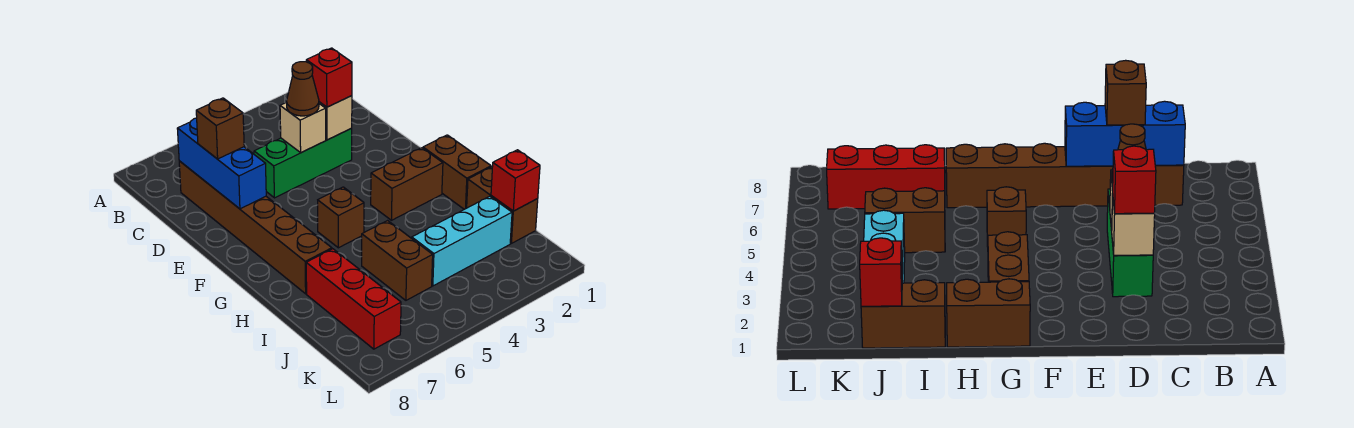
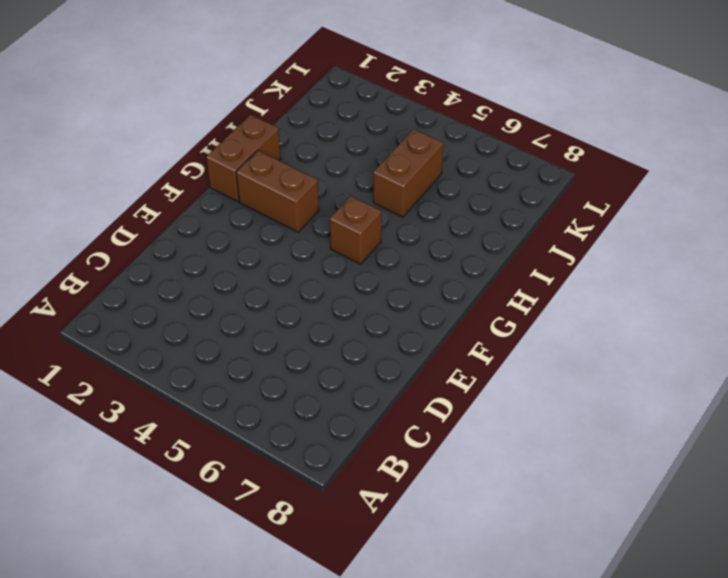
none -> brown 1x6 brick [179,161,332,294]
none -> green 1x3 brick [254,128,352,198]
none -> brown 1x2 brick [467,167,538,243]

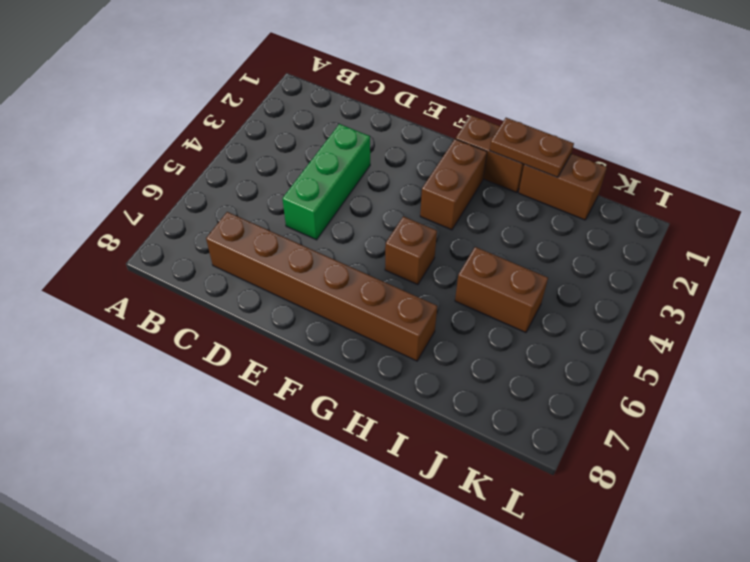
brown 1x2 plate [490,118,574,177] -> none
none -> red 1x3 brick [306,249,401,349]
none -> cyan 1x3 brick [412,196,512,286]
none -> blue 1x3 brick [177,118,266,209]

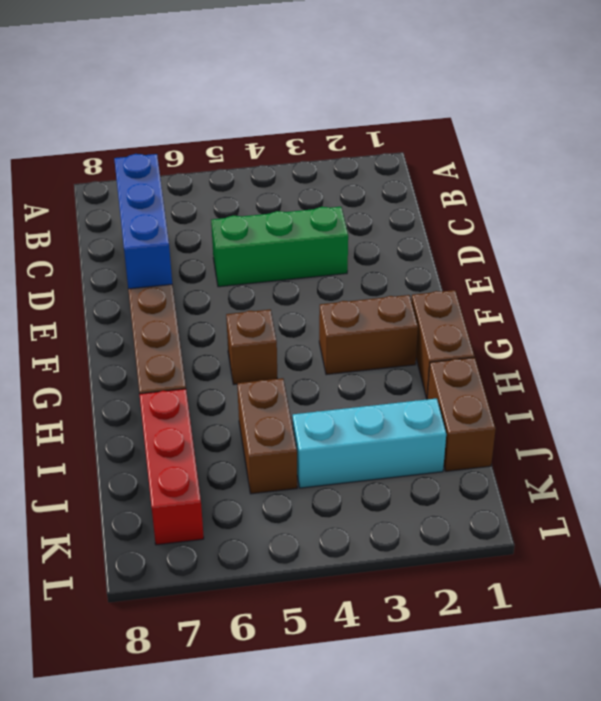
none -> tan 1x1 brick [319,96,352,140]
none -> tan 1x1 brick [280,102,326,153]
none -> red 1x1 brick [491,150,540,211]

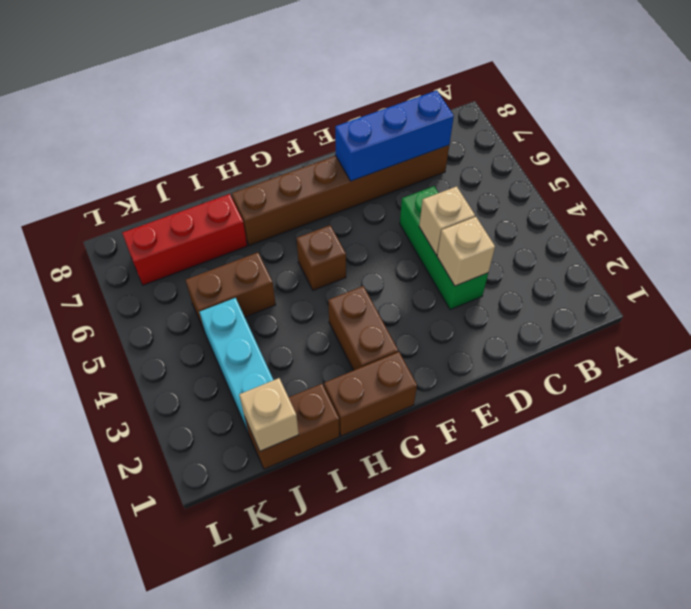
tan 1x1 brick [239,378,299,451] -> red 1x1 brick [491,150,540,211]
none -> red 1x1 brick [306,48,352,107]
none -> brown 1x1 cone [287,62,319,116]
none -> brown 1x1 brick [196,98,244,159]

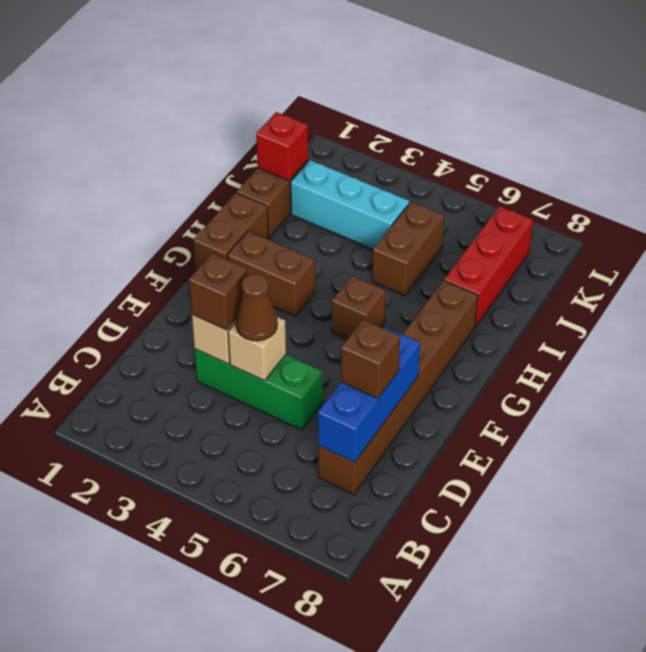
brown 1x1 brick [189,253,247,330] -> red 1x1 brick [306,48,352,107]

